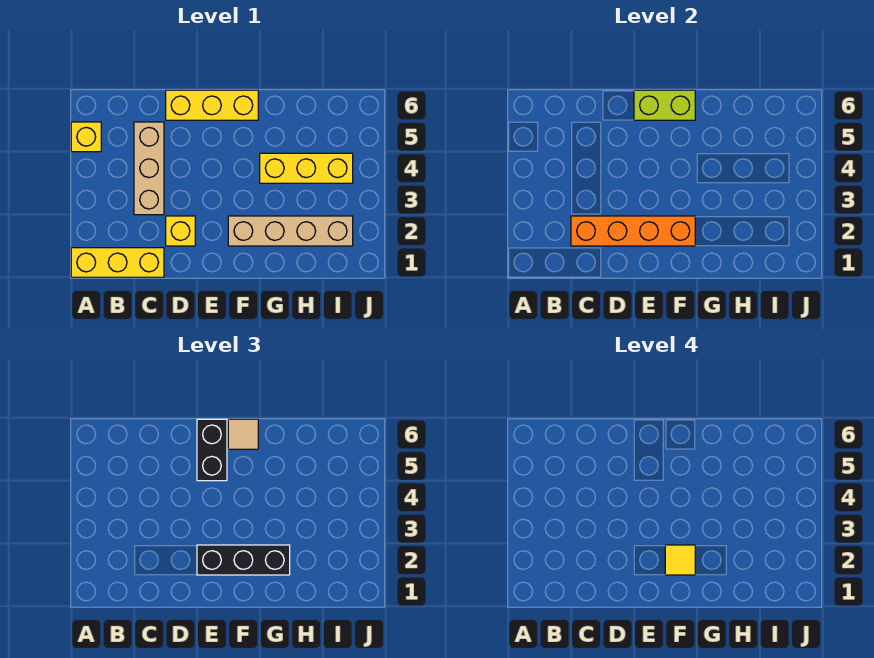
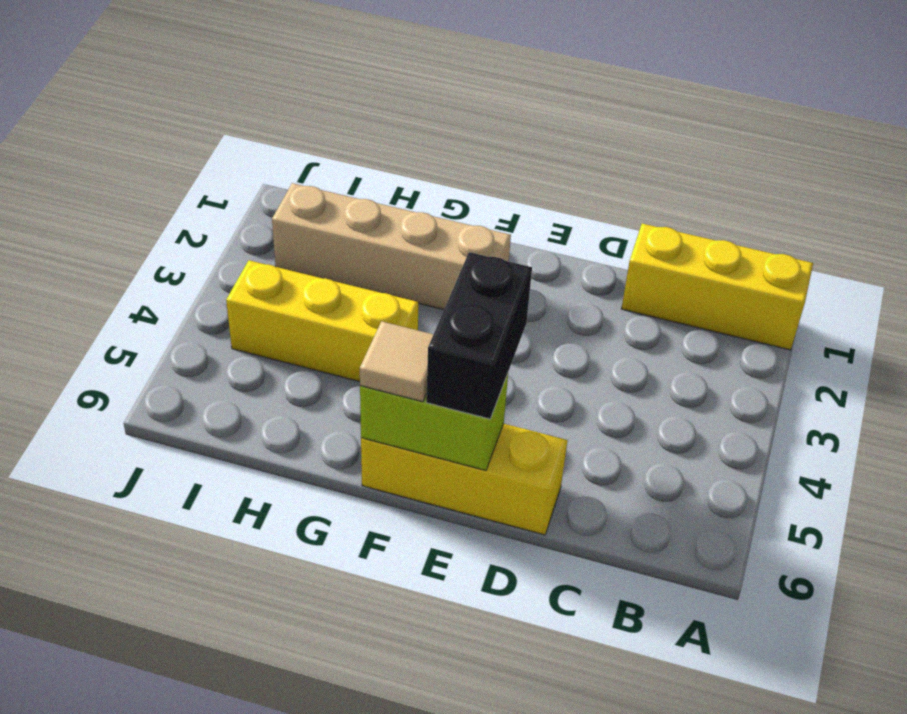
none -> yellow 1x1 brick [71,122,101,152]
none -> tan 1x3 brick [134,122,164,215]
none -> yellow 1x1 brick [166,216,195,246]

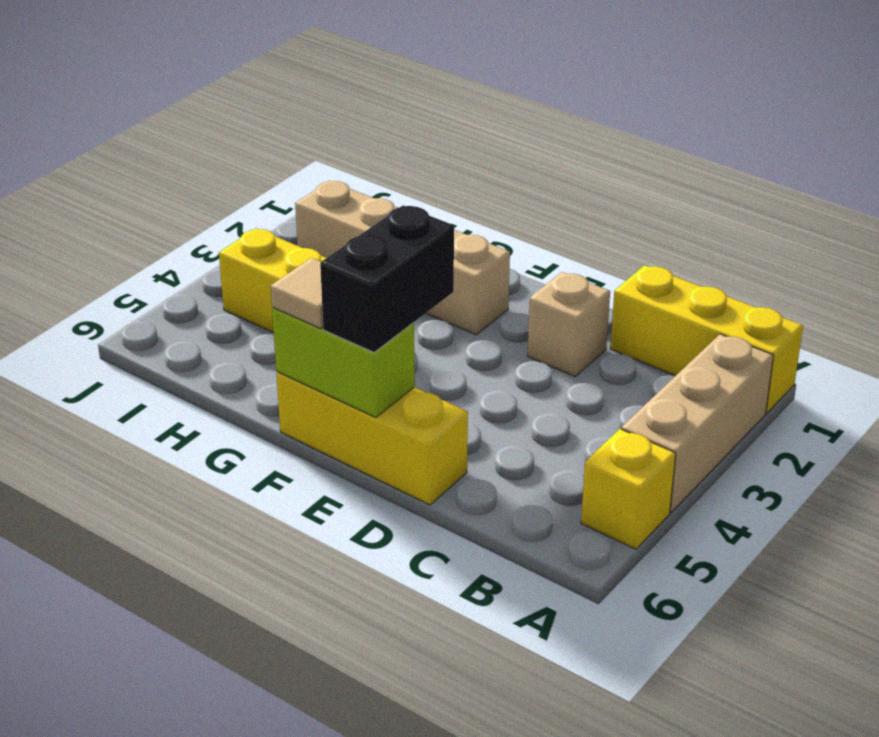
tan 1x3 brick [621,334,774,513] -> tan 1x3 brick moved to [134,122,164,215]
tan 1x1 brick [528,272,610,376] -> yellow 1x1 brick [166,216,195,246]
none -> orange 1x4 brick [571,216,695,246]
none -> black 1x3 brick [197,545,290,575]
none -> yellow 1x1 tile [665,545,695,575]

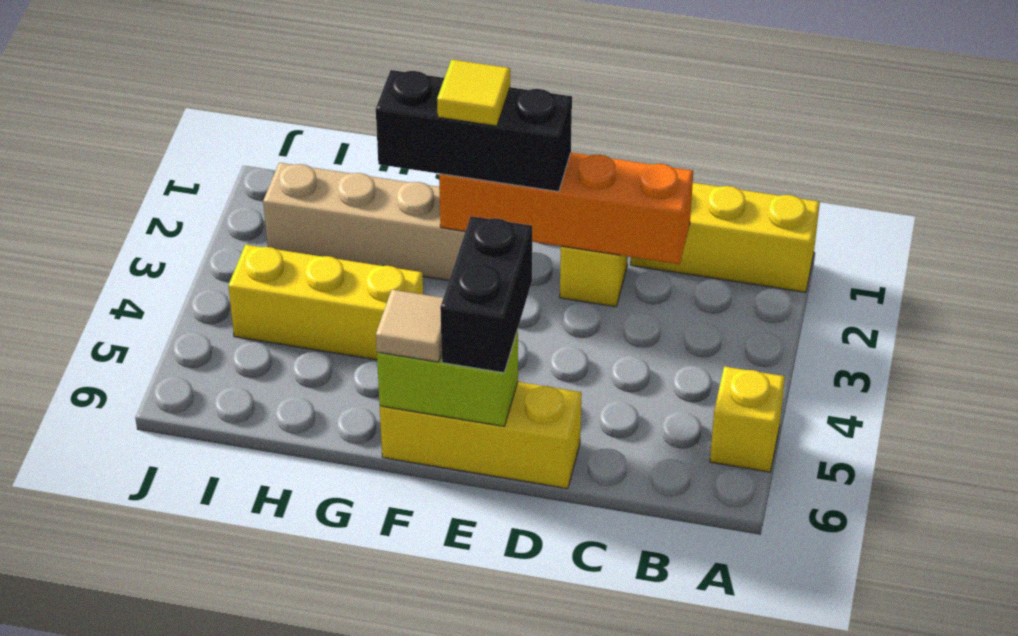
none -> tan 1x3 brick [134,122,164,215]

